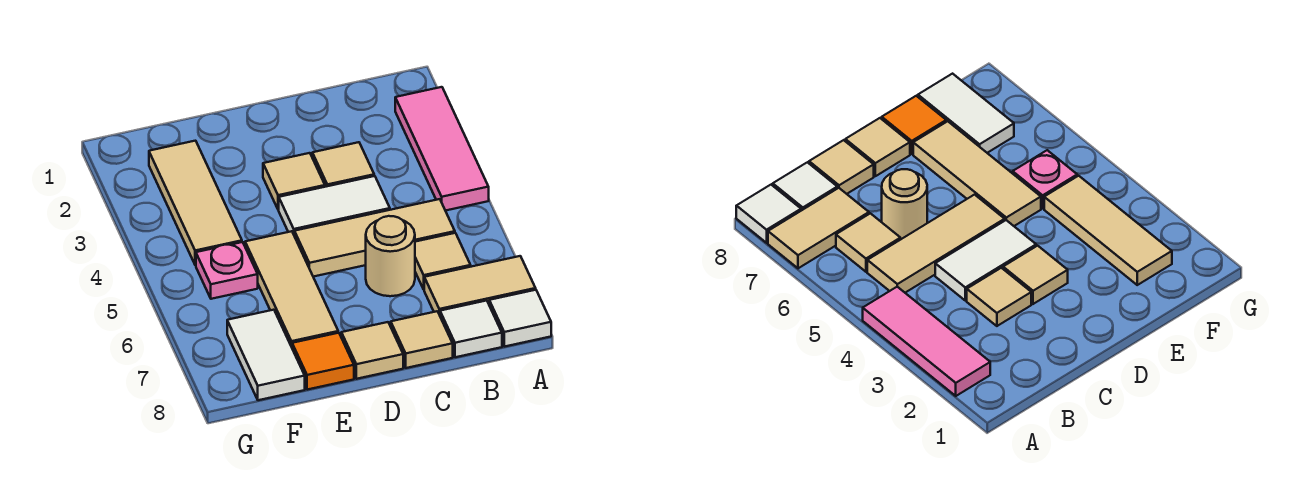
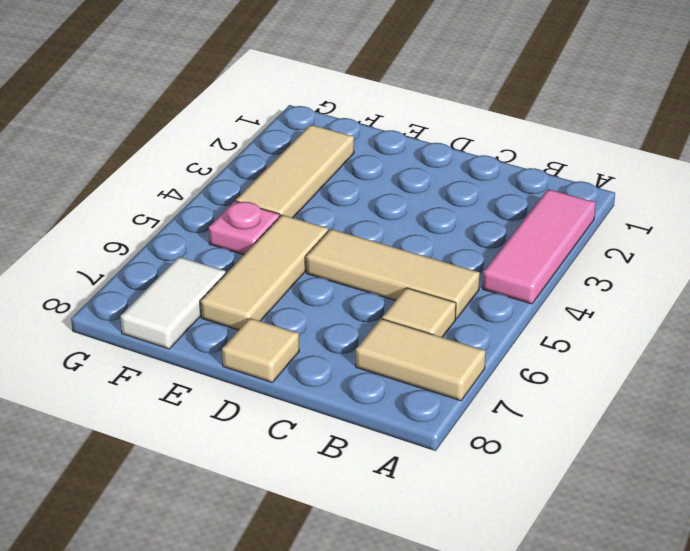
none -> white 1x1 tile [489,290,551,347]
none -> white 1x1 tile [440,301,502,357]
none -> tan 1x1 tile [312,142,374,187]

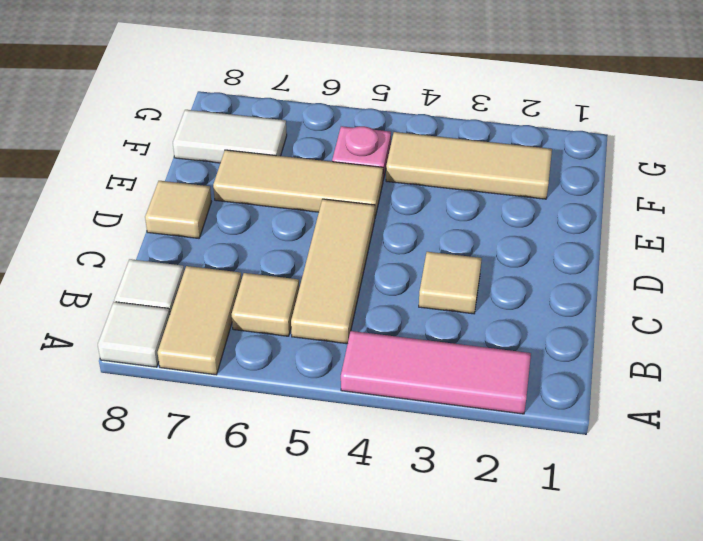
none -> white 1x2 tile [279,176,390,234]
none -> tan 1x1 round brick [366,216,415,296]
none -> tan 1x1 tile [391,311,453,368]

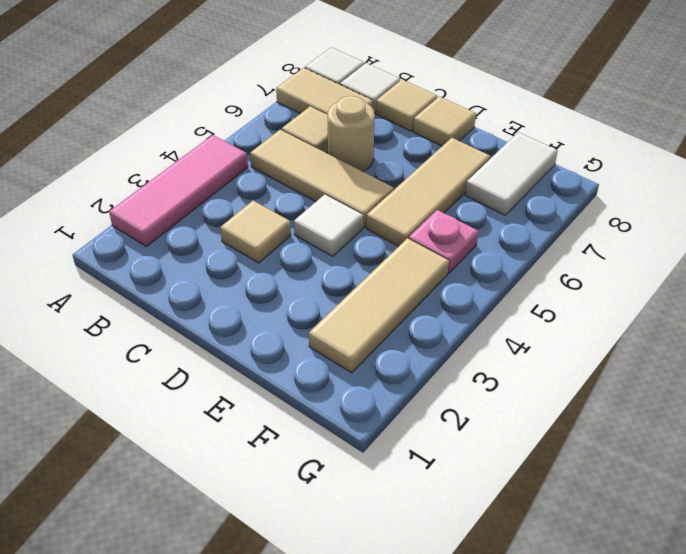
white 1x1 tile [294,195,363,256] -> white 1x2 tile [279,176,390,234]
none -> tan 1x1 tile [263,153,325,210]
none -> orange 1x1 tile [292,333,354,390]

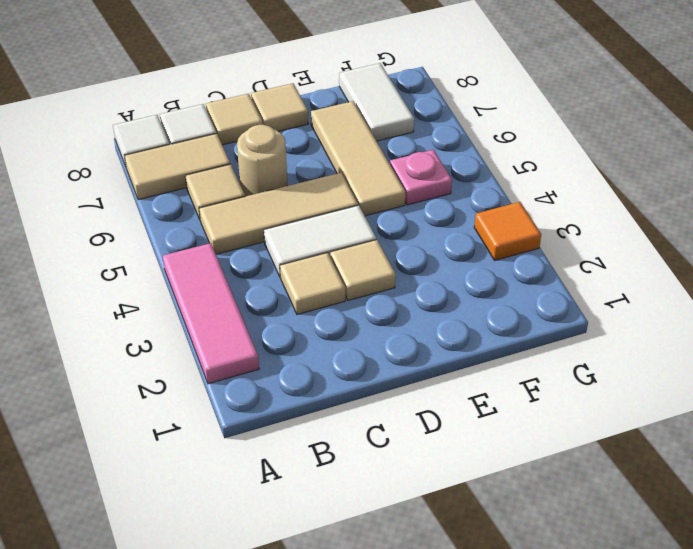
orange 1x1 tile [474,202,541,261] -> orange 1x1 tile moved to [292,333,354,390]
none -> tan 1x3 tile [149,141,242,265]

